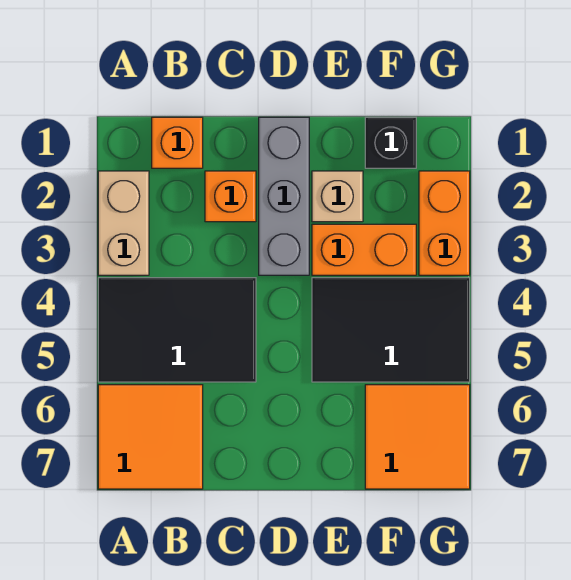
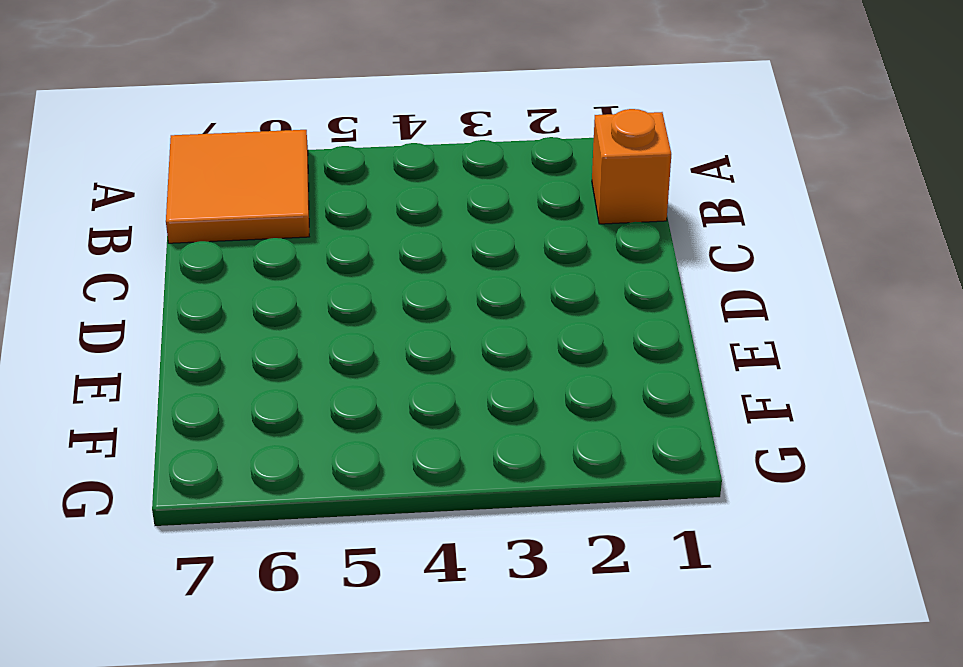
none -> tan 1x2 brick [98,171,149,275]
none -> black 2x3 tile [98,278,256,382]
none -> orange 1x1 brick [205,171,256,222]

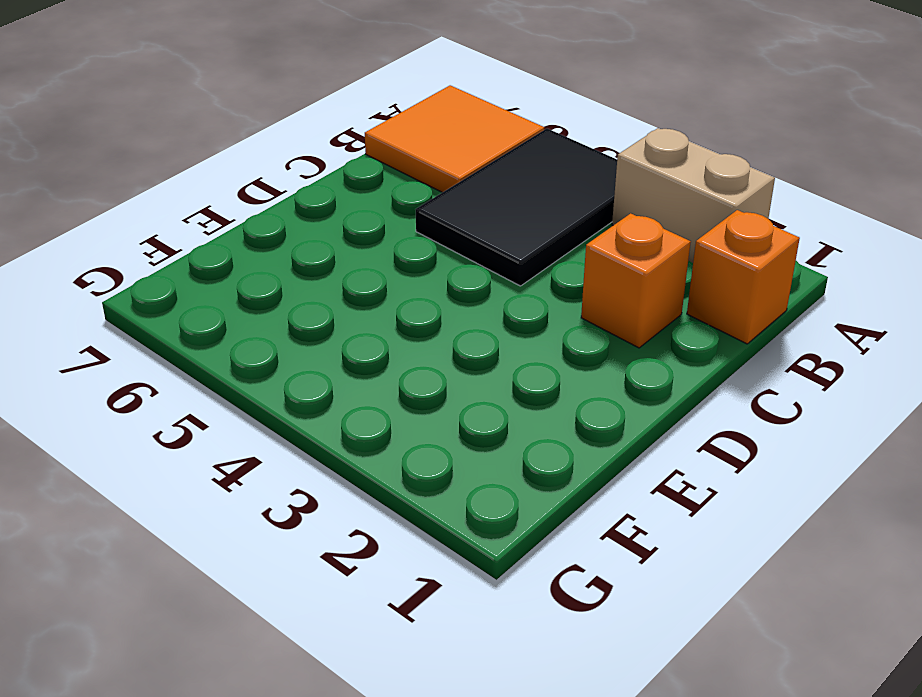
none -> grey 1x3 brick [259,117,309,275]
none -> tan 1x1 brick [312,171,363,222]
none -> orange 1x2 brick [312,224,416,275]

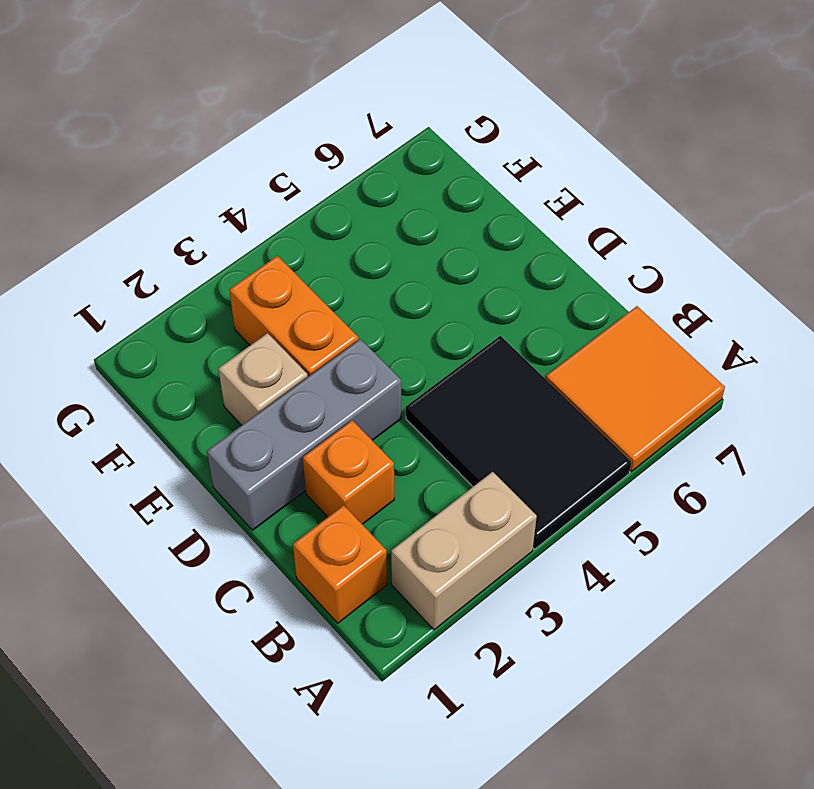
none -> black 2x3 tile [312,278,470,382]
none -> black 1x1 brick [365,117,416,168]
none -> orange 2x2 tile [365,385,470,489]

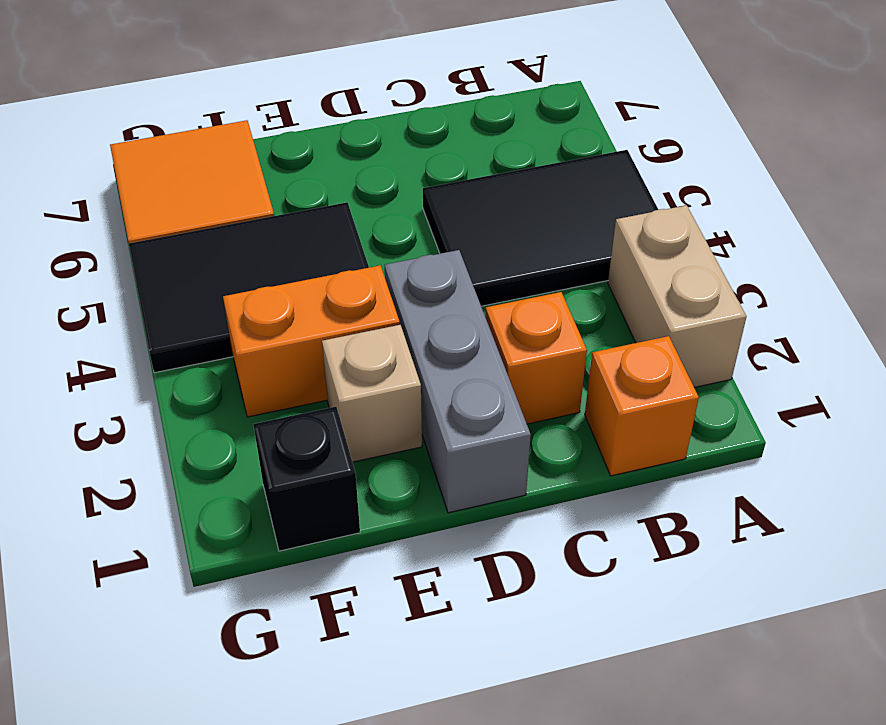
none -> orange 2x2 tile [98,385,203,489]
none -> orange 1x2 brick [419,171,470,275]

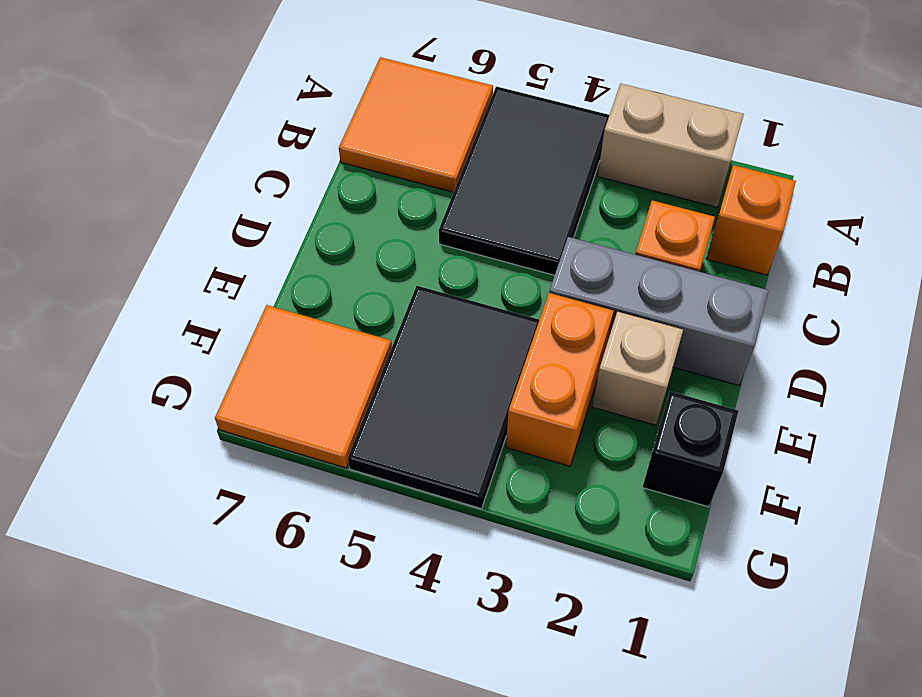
none -> orange 1x2 brick [419,171,470,275]

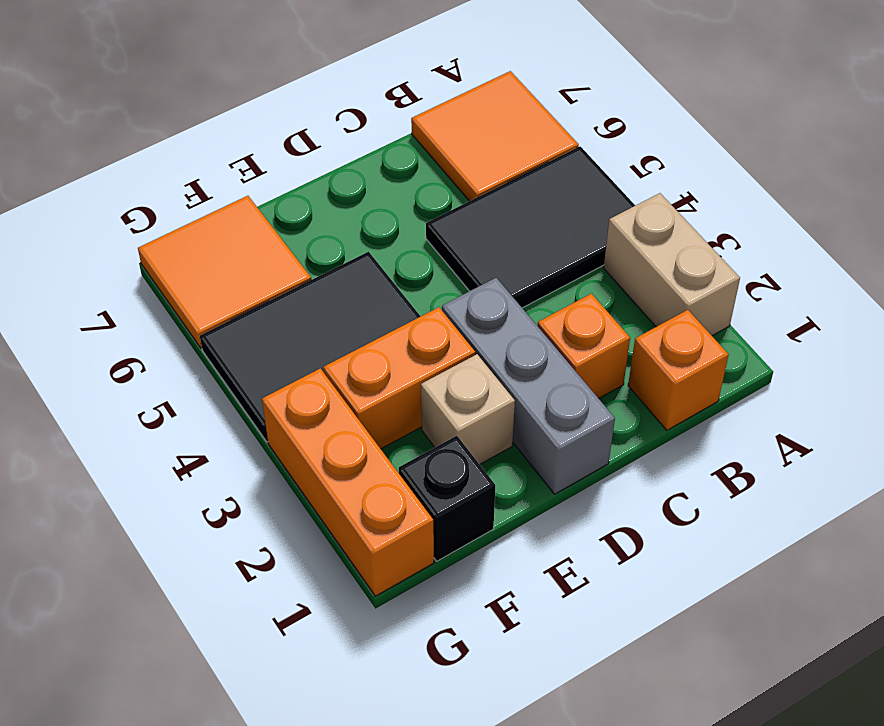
orange 1x3 brick [262,368,434,596] -> orange 1x2 brick [419,171,470,275]

